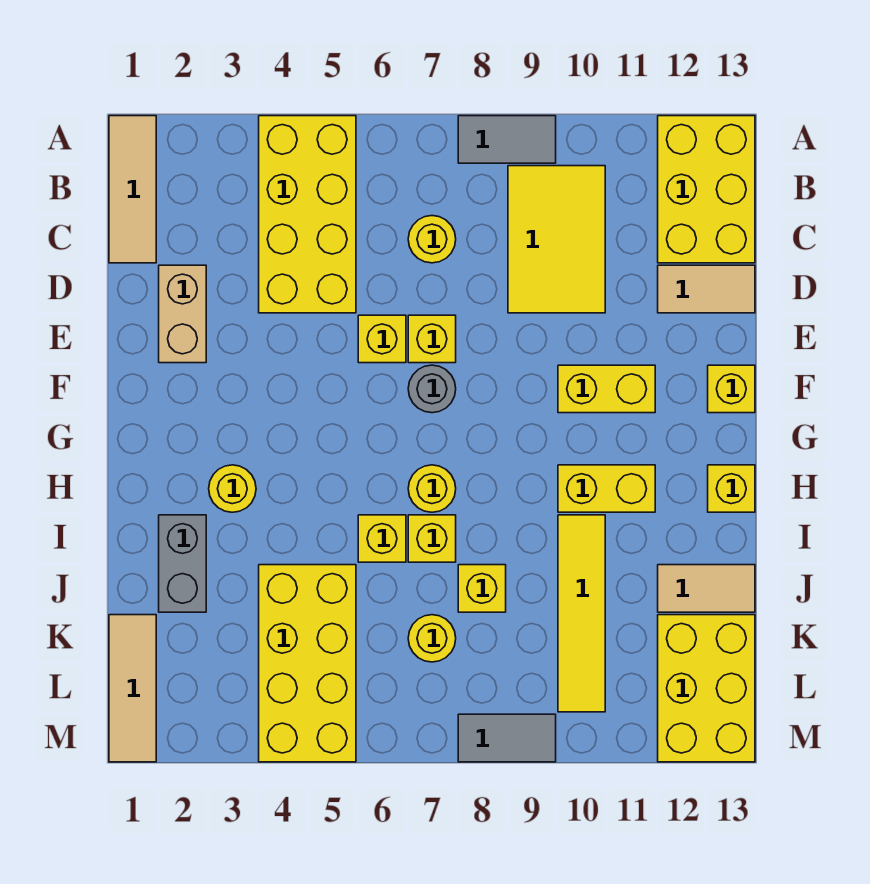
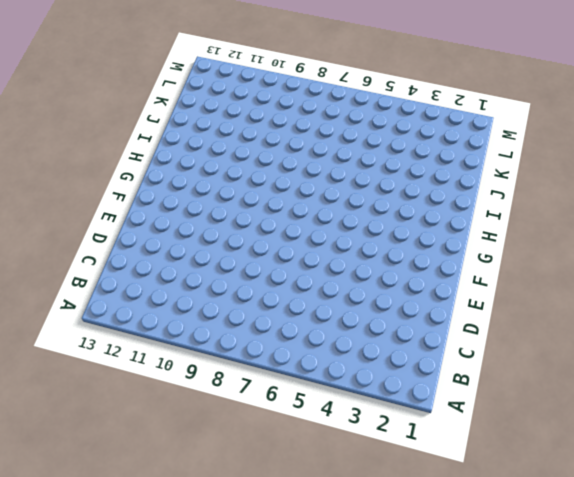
none -> tan 1x3 tile [109,116,156,263]
none -> yellow 2x4 brick [259,116,356,313]
none -> grey 1x2 tile [458,116,556,163]

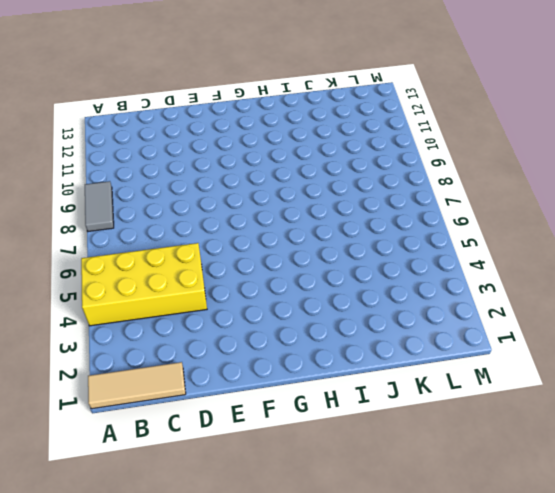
none -> yellow 2x3 brick [658,116,755,263]
none -> yellow 2x3 tile [508,166,605,313]
none -> yellow 1x1 round brick [408,216,456,263]

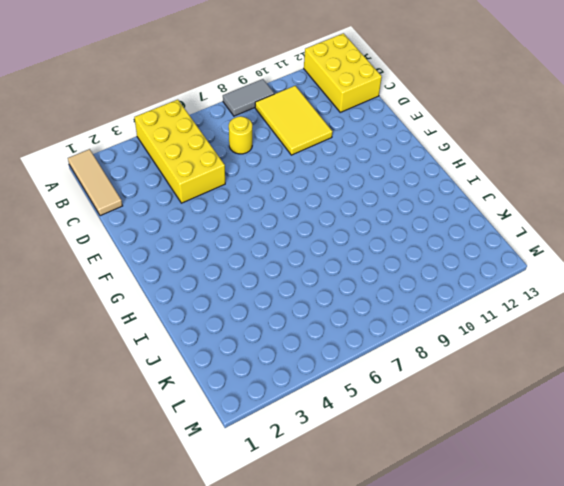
none -> tan 1x2 brick [159,265,206,363]
none -> tan 1x2 tile [658,265,755,313]
none -> yellow 1x1 brick [358,315,406,363]

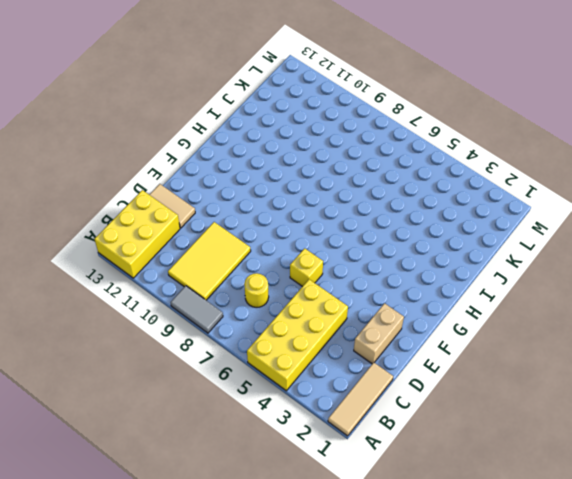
none -> yellow 1x1 brick [408,315,456,363]
none -> grey 1x1 round brick [408,365,456,413]
none -> yellow 1x2 brick [558,365,655,413]

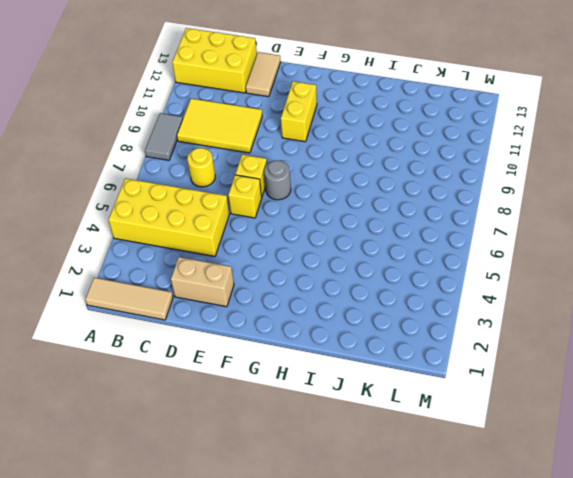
none -> yellow 1x1 brick [708,365,755,413]
none -> yellow 1x1 round brick [209,465,256,512]
none -> yellow 1x1 round brick [408,465,456,512]

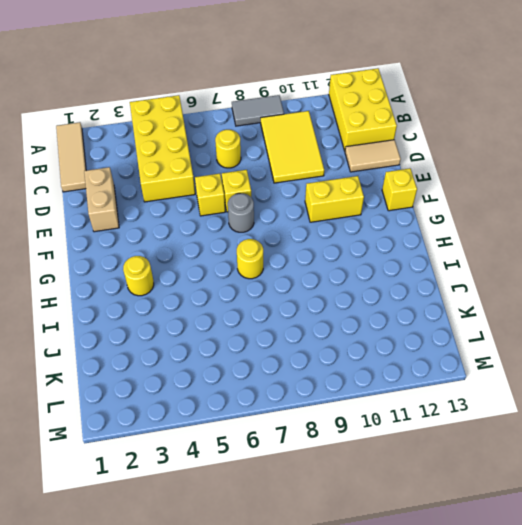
none -> yellow 1x2 brick [558,465,655,512]
none -> yellow 1x1 brick [708,465,755,512]
none -> grey 1x2 brick [159,515,206,612]

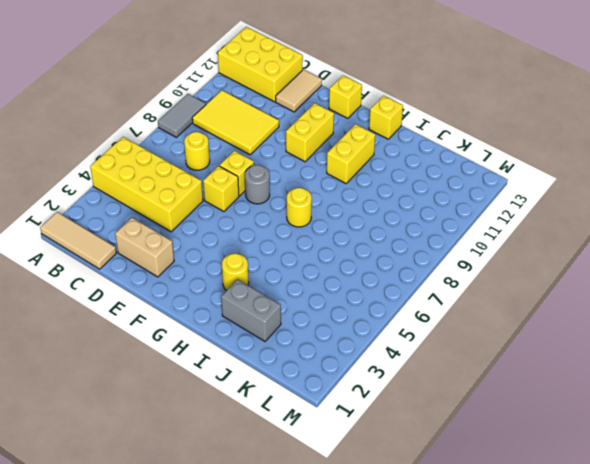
none -> yellow 1x1 brick [358,515,406,562]
none -> yellow 1x1 brick [408,515,456,562]
none -> yellow 1x4 tile [558,515,605,712]

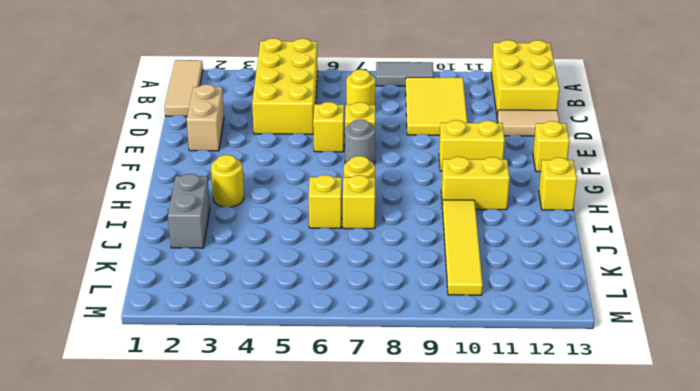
none -> yellow 2x4 brick [259,565,356,762]
none -> yellow 1x1 brick [458,565,506,612]
none -> tan 1x2 tile [658,565,755,612]

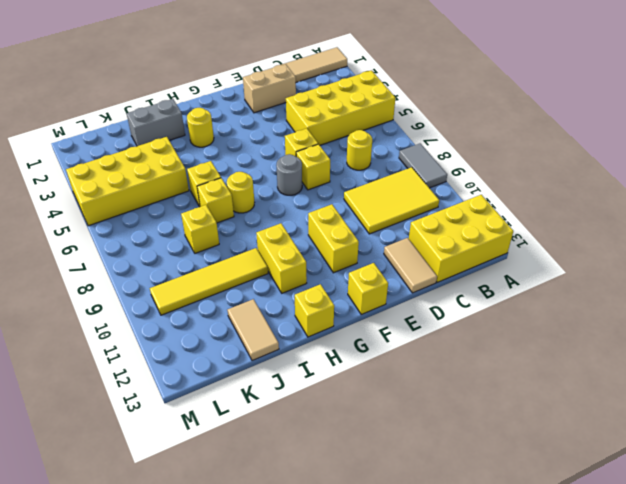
none -> tan 1x3 tile [109,615,156,762]
none -> yellow 1x1 round brick [408,615,456,662]
none -> yellow 2x3 brick [658,615,755,762]

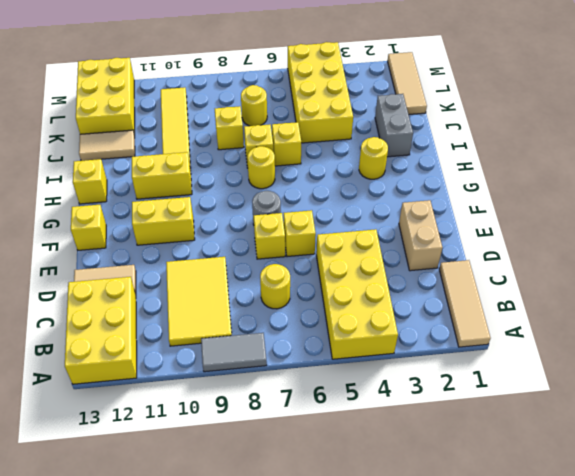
none -> grey 1x2 tile [458,714,556,762]

